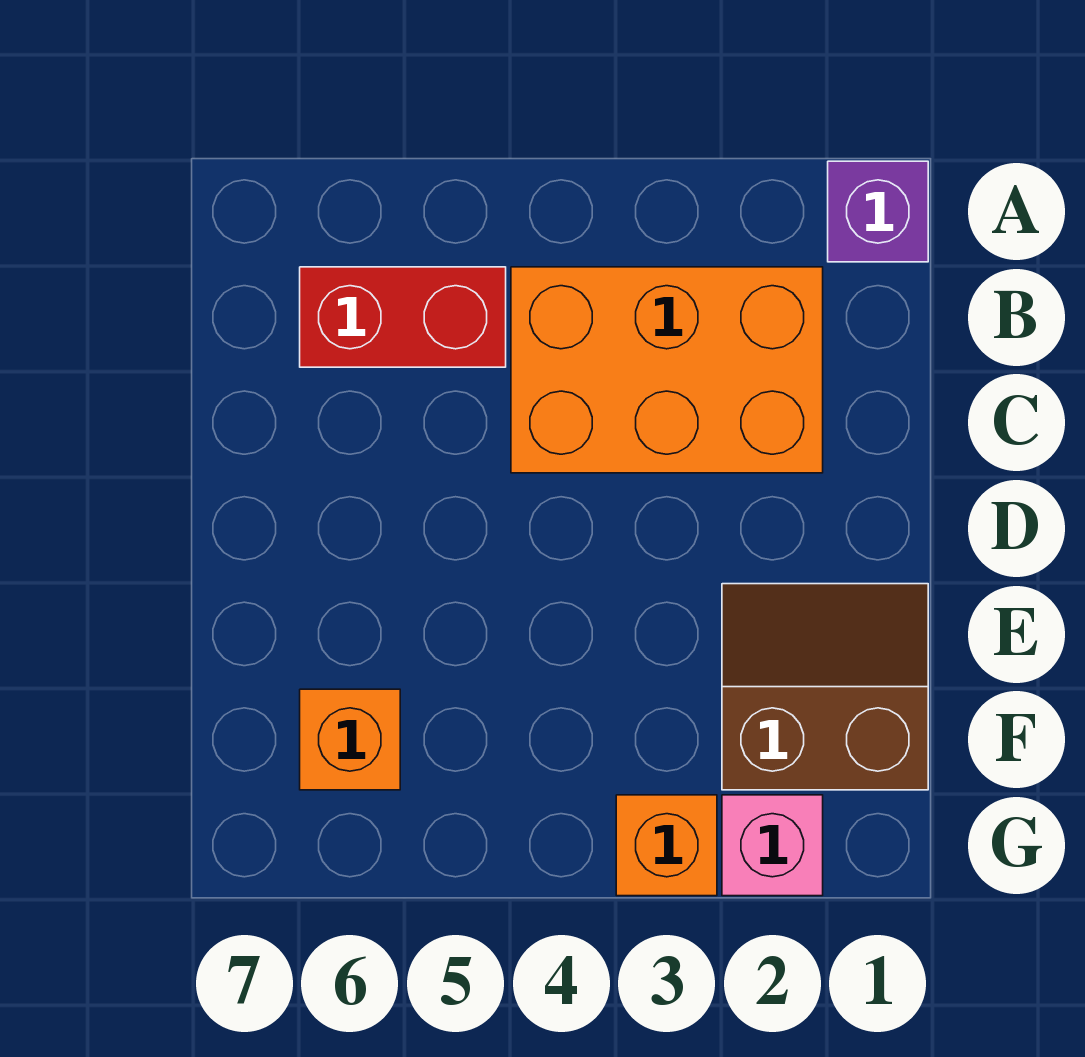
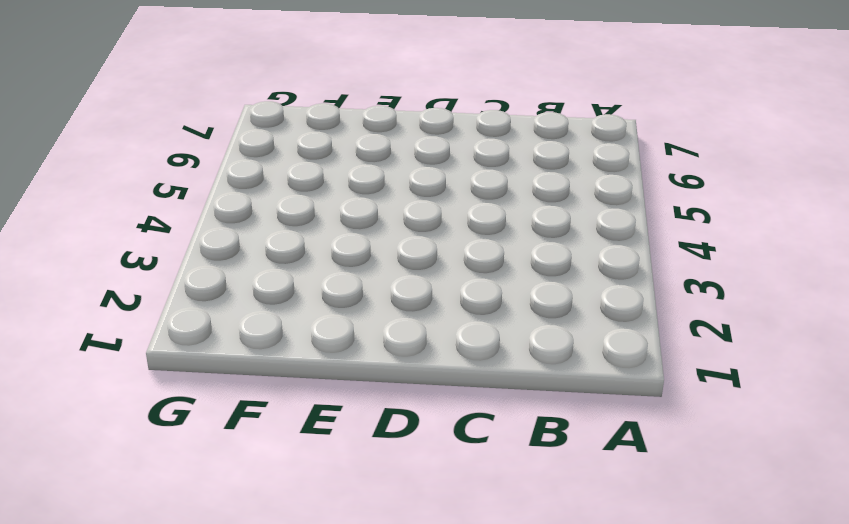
none -> purple 1x1 brick [828,161,928,262]
none -> orange 2x3 brick [511,267,823,473]

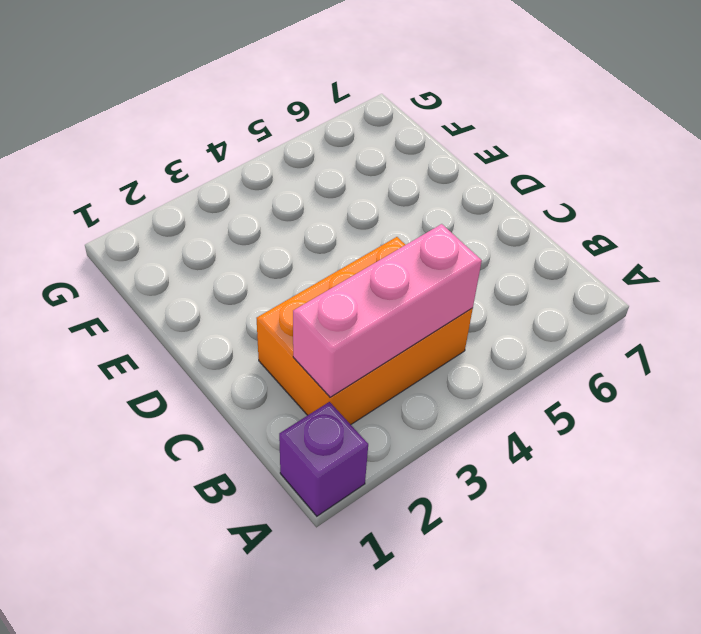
pink 1x3 brick [293,224,482,397] -> none
none -> red 1x2 brick [300,267,506,367]
none -> brown 2x2 slope [722,584,928,790]

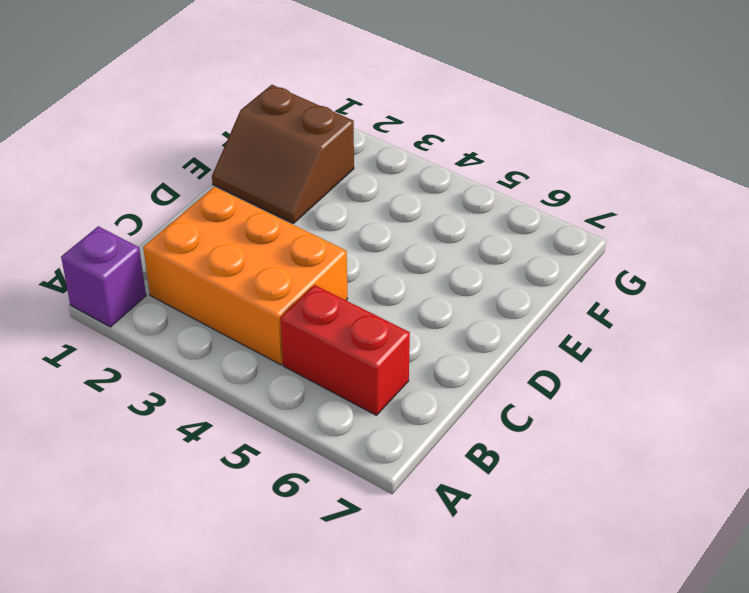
none -> orange 1x1 brick [300,689,400,790]
none -> pink 1x1 brick [722,795,823,896]

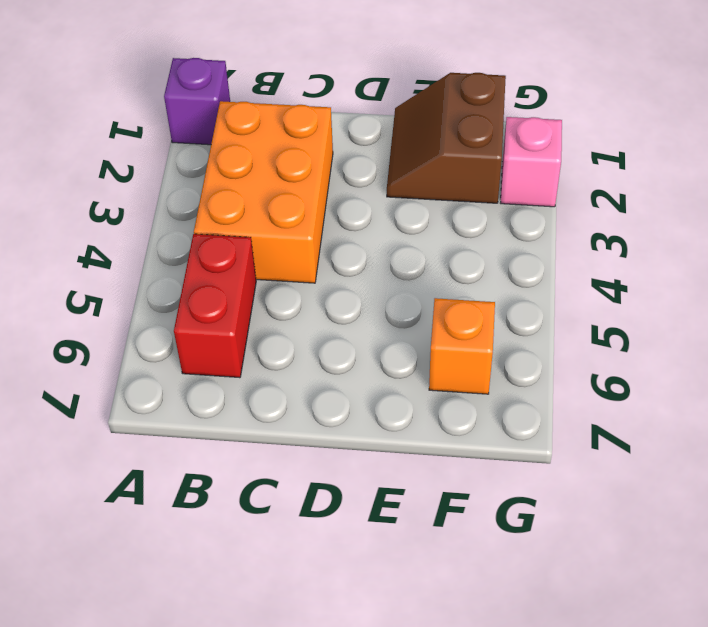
none -> orange 1x1 brick [616,795,717,896]

